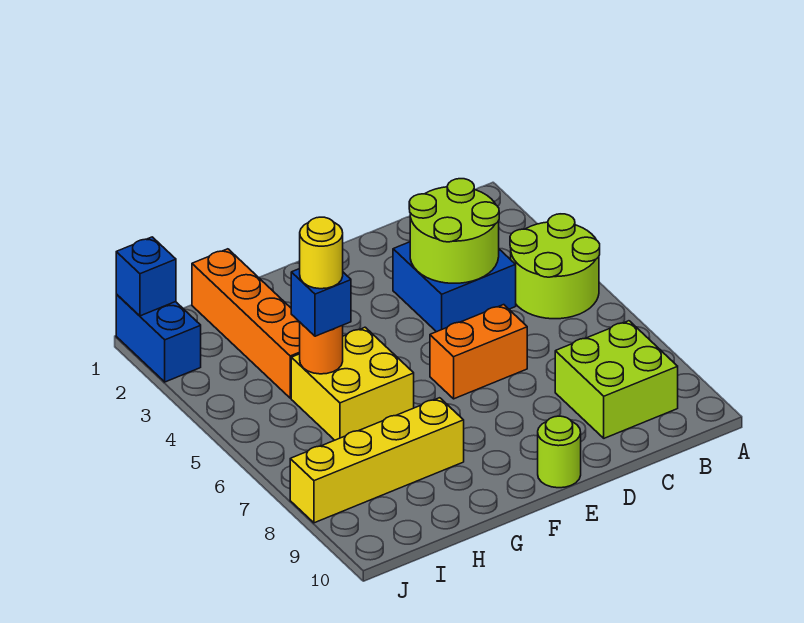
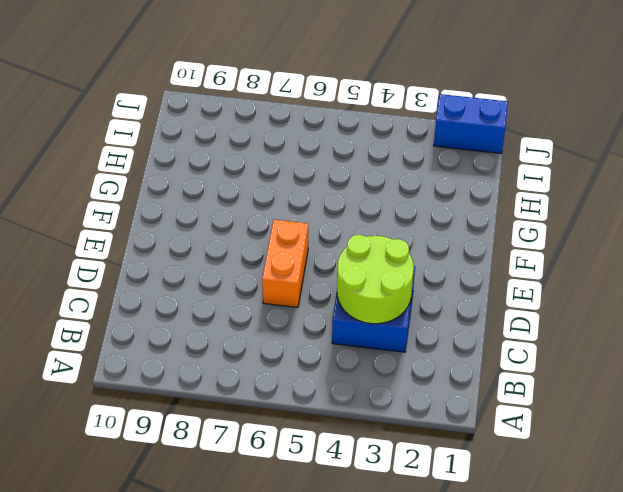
none -> lime 2x2 round brick [510,214,600,319]
none -> lime 2x2 brick [555,321,678,438]
none -> lime 1x1 round brick [538,416,581,488]

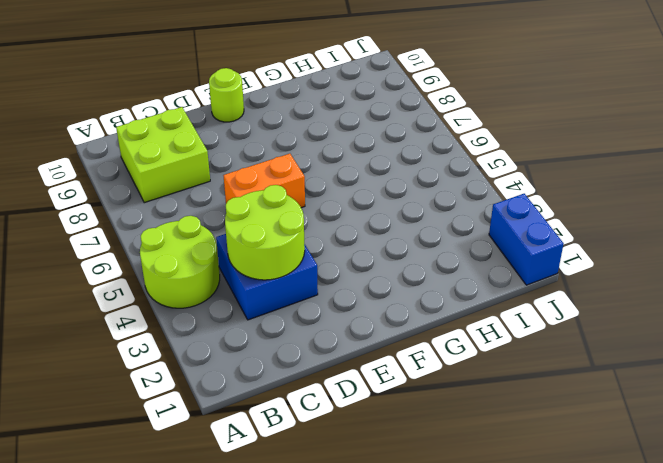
none -> yellow 2x2 brick [291,327,414,440]
none -> yellow 1x4 brick [290,398,464,523]
none -> orange 1x4 brick [192,249,300,398]

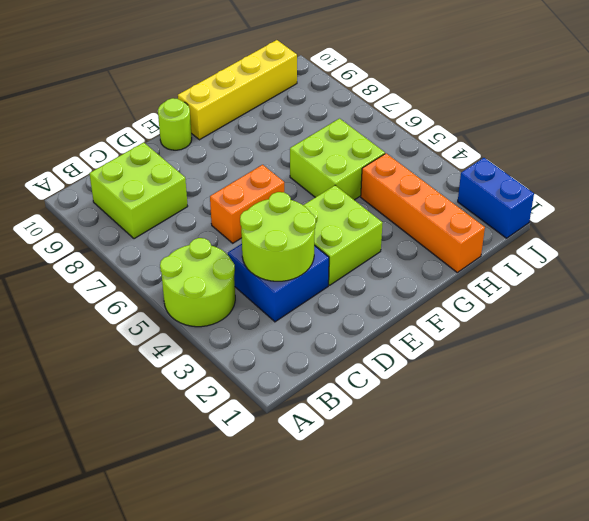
lime 2x2 brick [303,185,382,285] -> none
yellow 1x4 brick [178,40,297,140] -> yellow 1x4 brick moved to [290,398,464,523]
lime 2x2 brick [290,119,385,200] -> yellow 2x2 brick [291,327,414,440]
none -> orange 1x1 round brick [300,323,343,374]
none -> blue 1x1 brick [116,237,176,316]
none -> blue 1x1 brick [291,269,351,336]

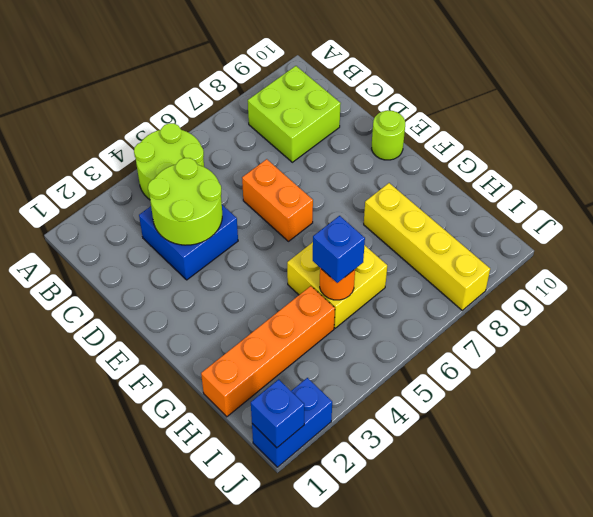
none -> yellow 1x1 round brick [300,217,343,289]

